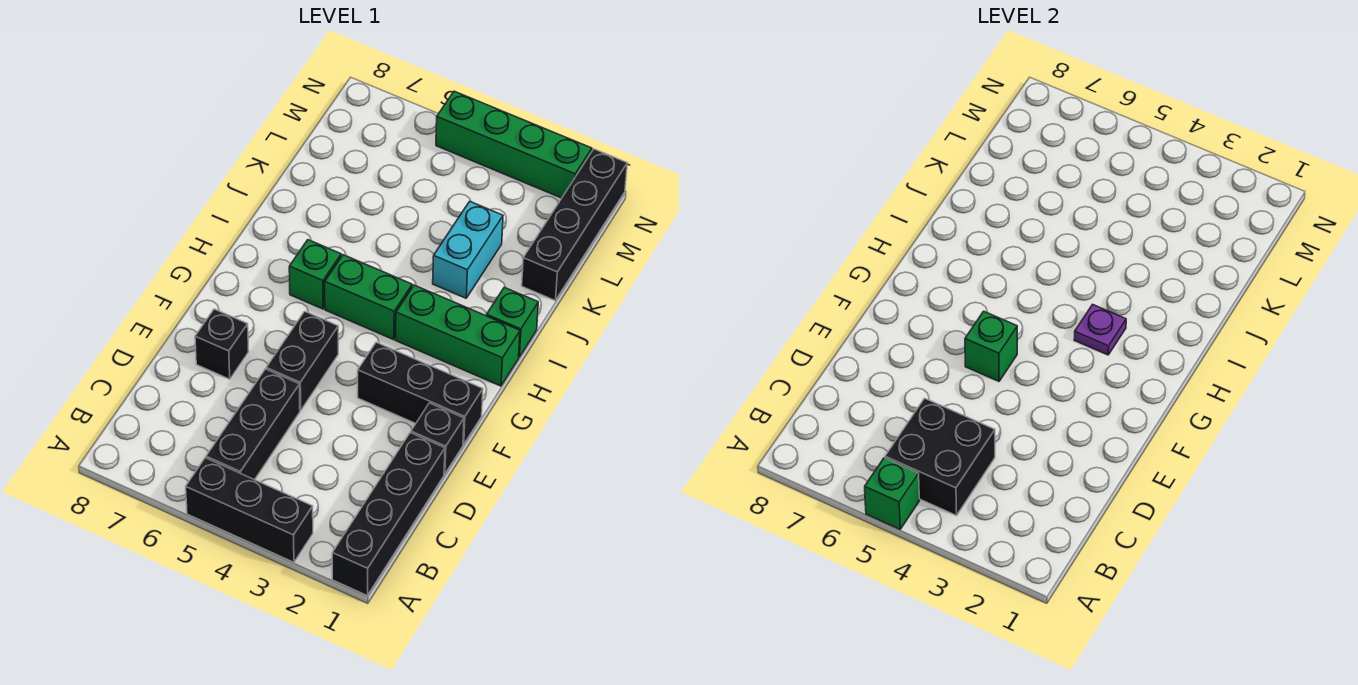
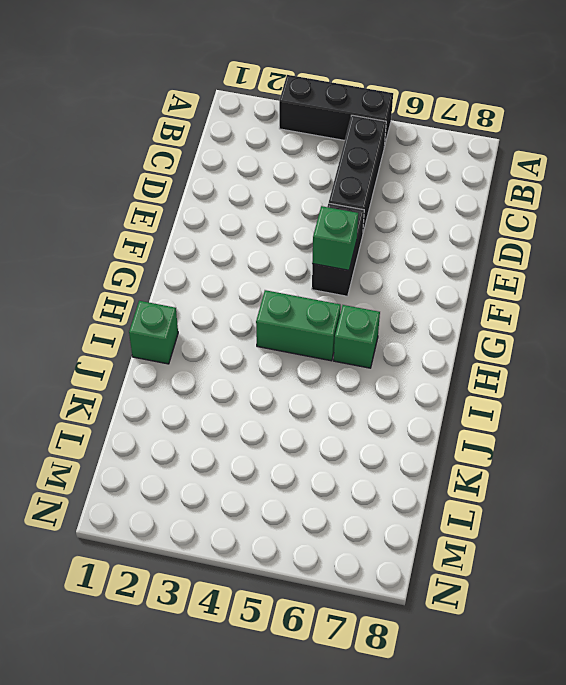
none -> black 1x4 brick [332,433,445,596]
none -> black 1x1 brick [411,403,464,474]
none -> black 1x1 brick [195,309,249,379]

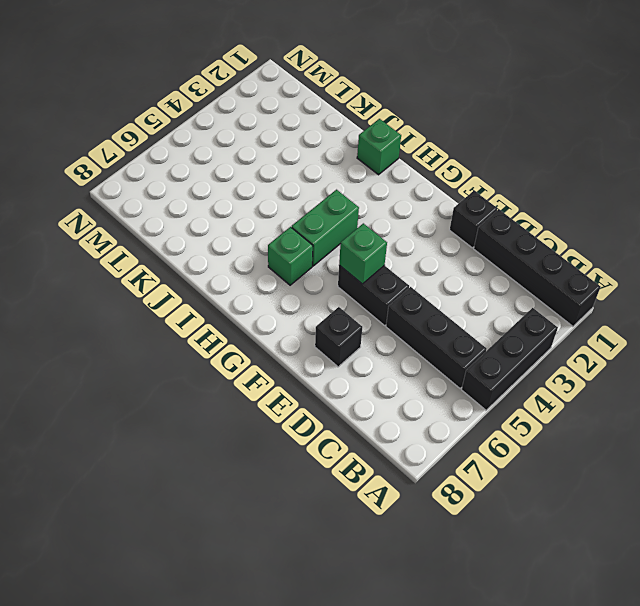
none -> black 1x3 brick [358,342,483,445]
none -> green 1x3 brick [395,285,520,386]
none -> cyan 1x2 brick [433,201,503,298]

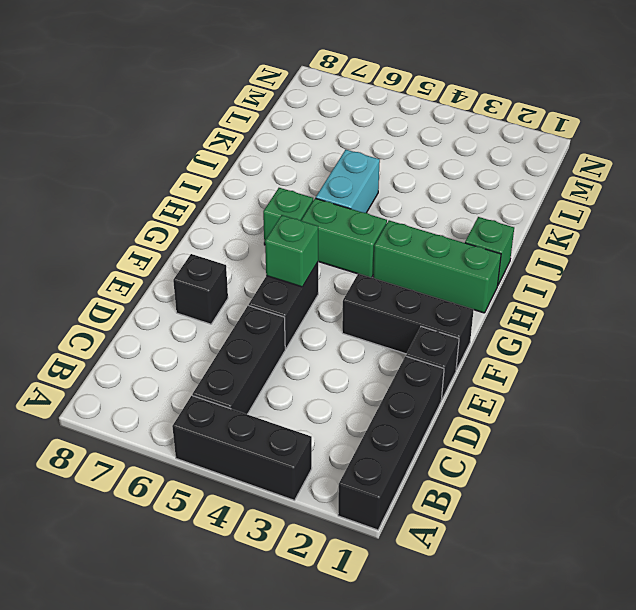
cyan 1x2 brick [316,150,380,213] -> cyan 1x2 brick moved to [433,201,503,298]
none -> black 1x4 brick [522,149,627,301]
none -> green 1x4 brick [436,91,592,198]
none -> green 1x1 brick [865,458,920,529]

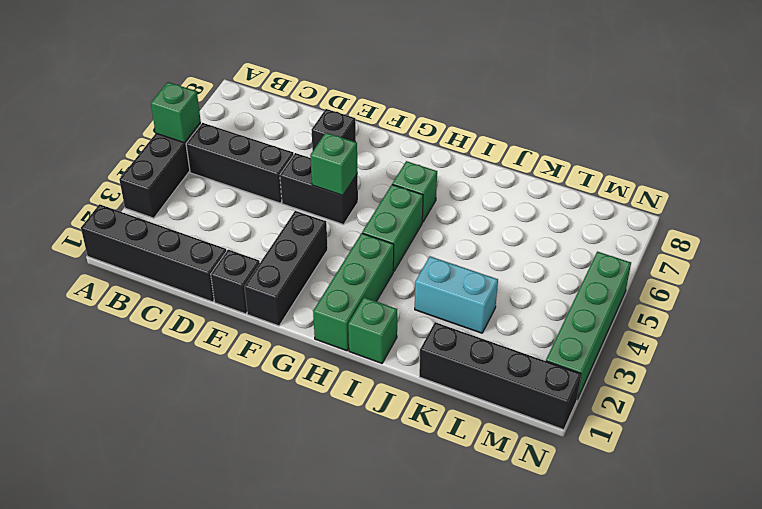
none -> black 2x2 brick [885,398,995,516]
none -> purple 1x1 plate [1074,304,1126,355]

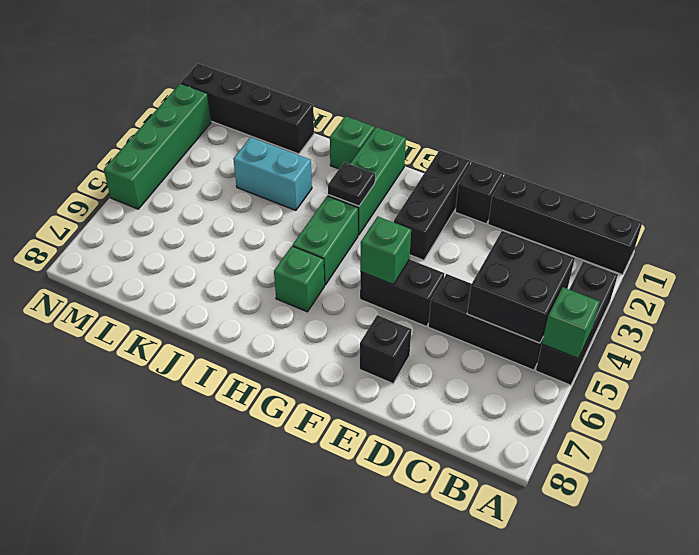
black 1x1 plate [328,162,375,206] -> purple 1x1 plate [1074,304,1126,355]

